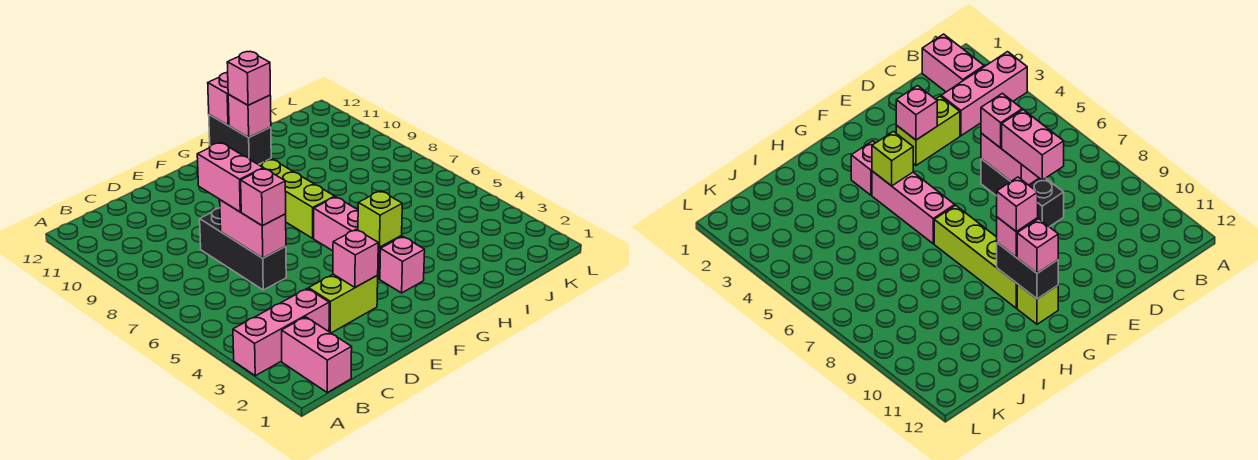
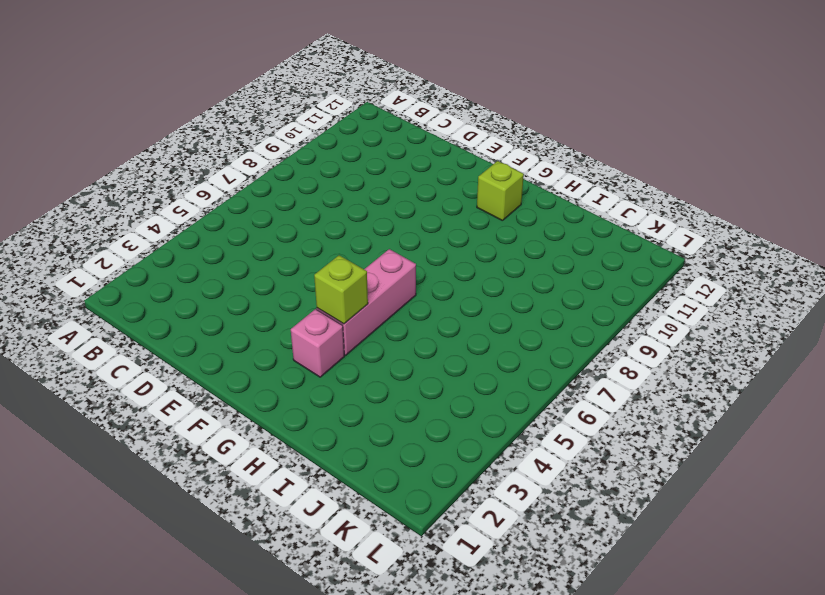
none -> pink 1x3 brick [233,288,329,376]
none -> pink 1x2 brick [282,317,352,393]
none -> lime 1x2 brick [309,274,378,333]

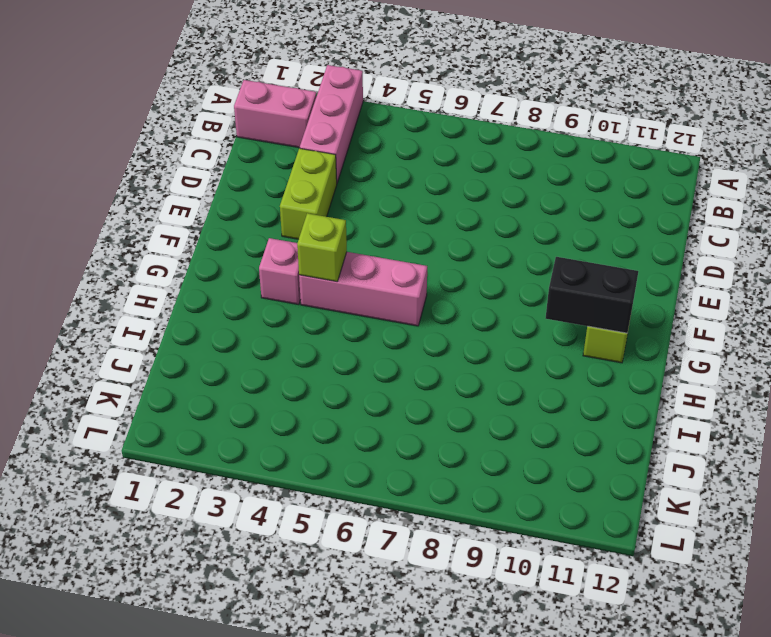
none -> black 1x3 brick [200,208,286,290]
none -> lime 1x4 brick [259,159,335,238]
none -> pink 1x2 brick [220,200,286,258]

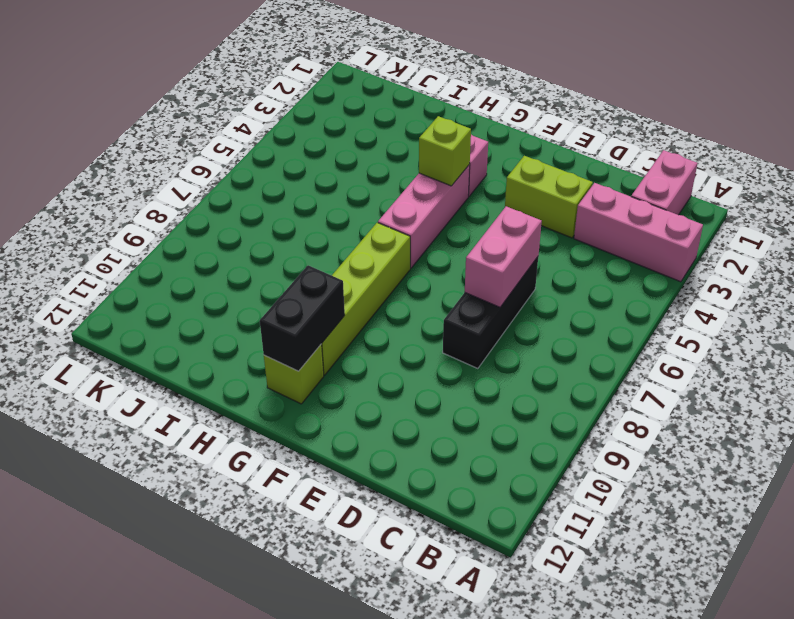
none -> pink 1x1 brick [333,229,378,287]
none -> pink 1x1 brick [241,168,286,226]
none -> pink 1x2 brick [197,143,263,212]

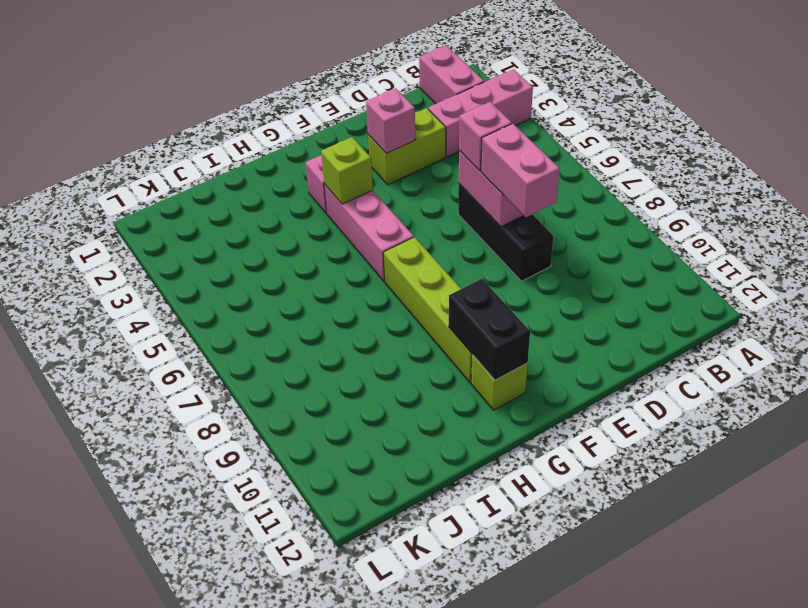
none -> pink 1x1 brick [228,95,271,137]
none -> pink 1x1 brick [208,73,229,125]
none -> pink 1x1 brick [227,52,270,105]

